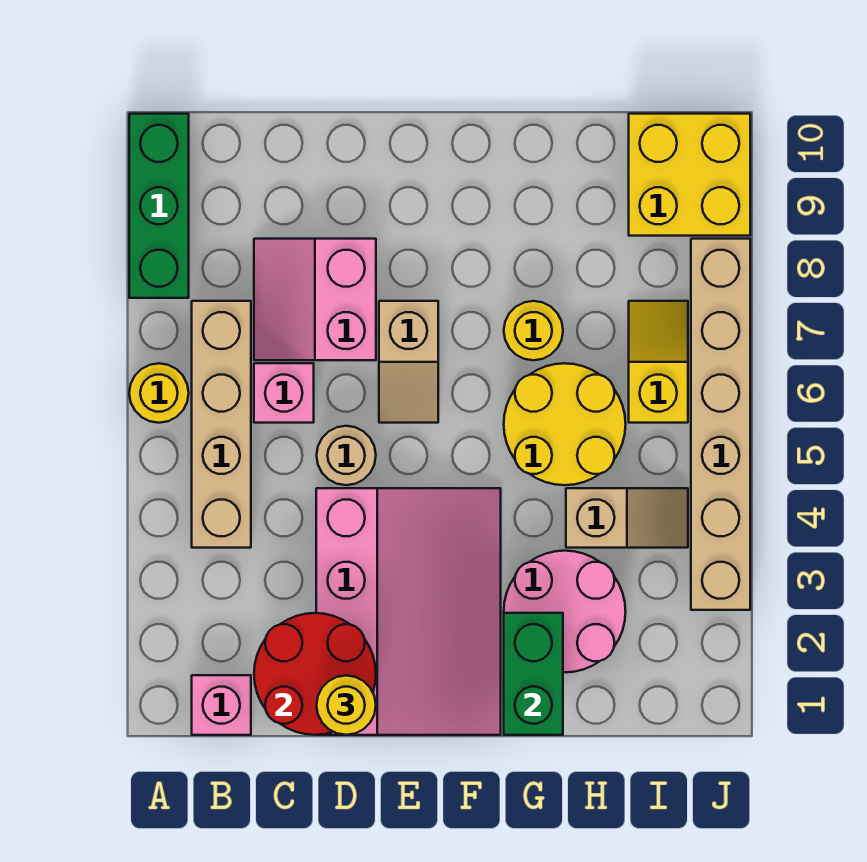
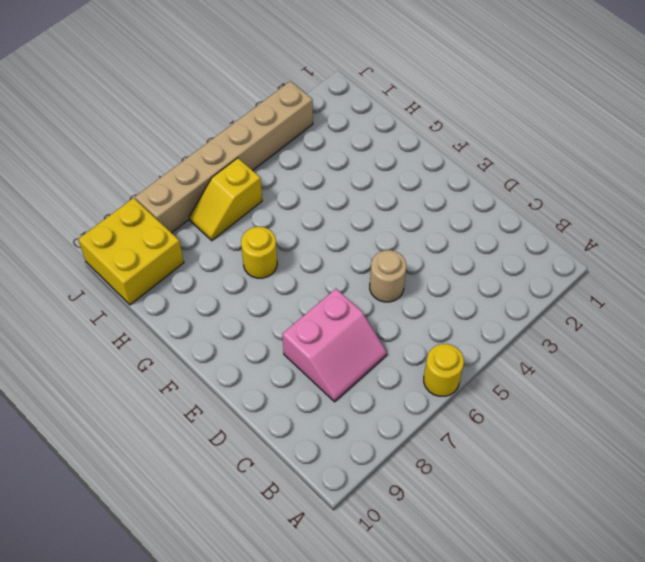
none -> green 1x3 brick [129,114,189,298]
none -> pink 1x1 brick [192,675,251,735]
none -> tan 1x4 brick [192,301,251,548]

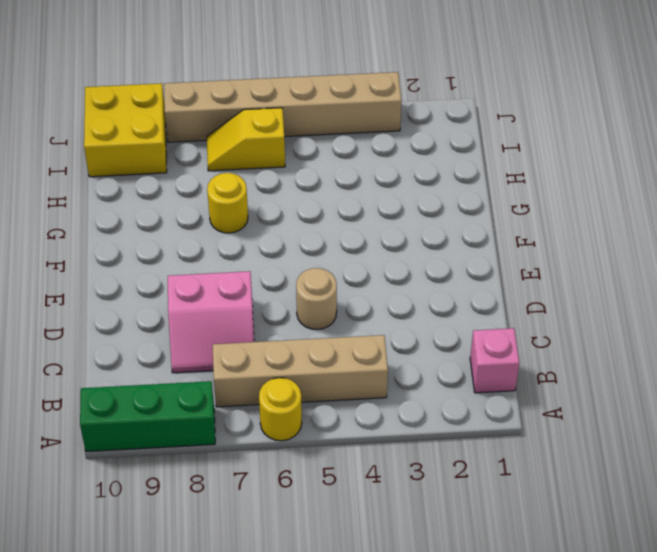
none -> pink 1x1 brick [254,363,314,423]
none -> pink 3x4 slope [316,488,501,735]
none -> tan 1x2 slope [379,301,438,423]

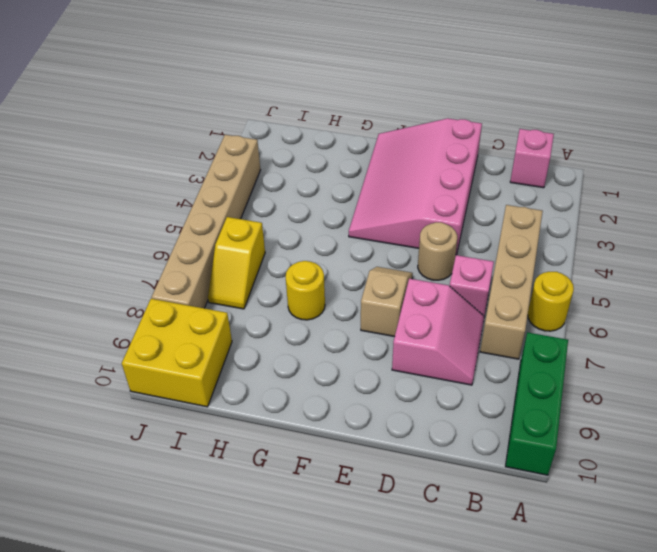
none -> pink 2x2 round brick [504,551,626,672]
none -> yellow 2x2 round brick [504,363,626,485]
none -> tan 1x2 slope [566,488,688,548]

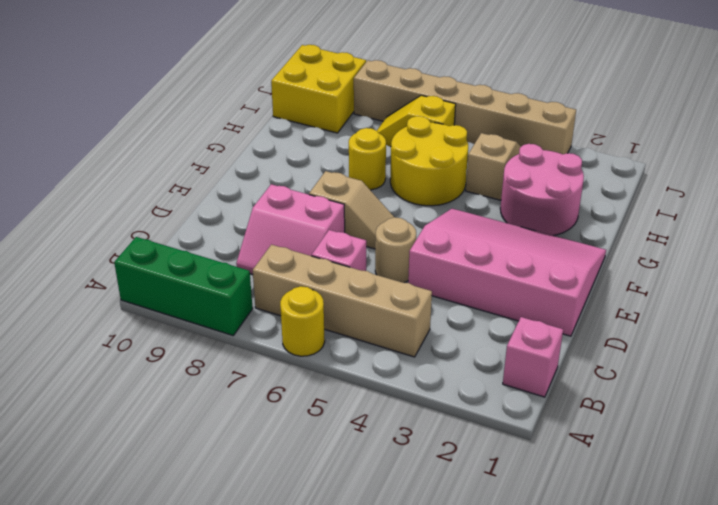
none -> red 2x2 round brick [254,613,376,735]
none -> green 1x2 brick [504,613,563,735]
none -> yellow 1x1 round brick [317,676,376,735]

